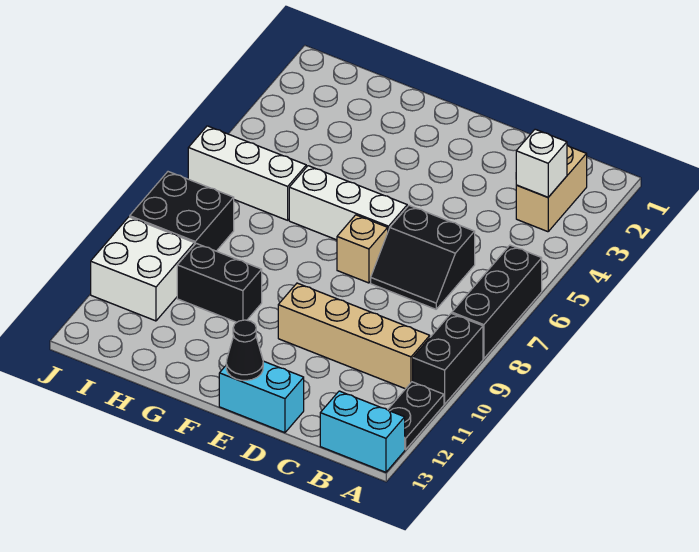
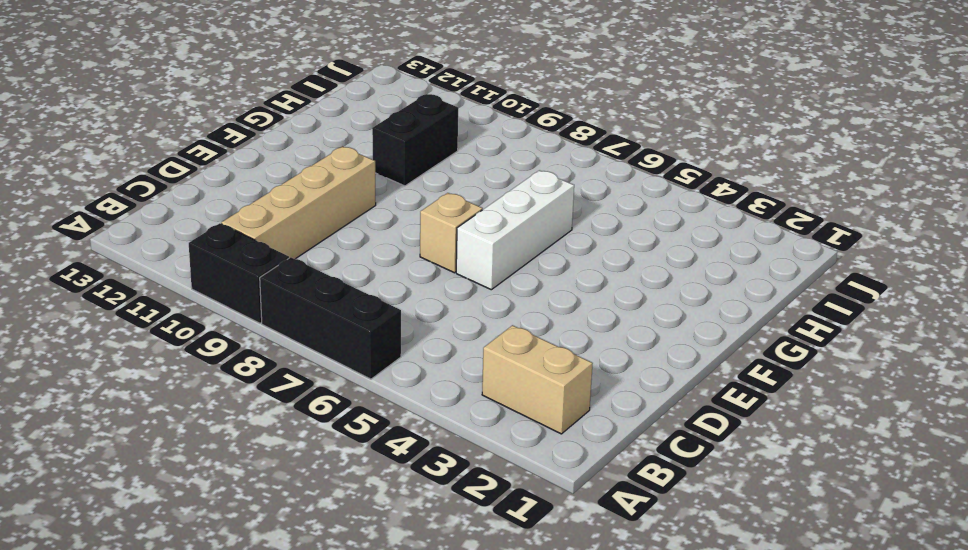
none -> black 1x2 plate [388,382,444,450]
none -> cyan 1x2 brick [320,391,405,472]
none -> black 2x2 slope [371,206,475,309]

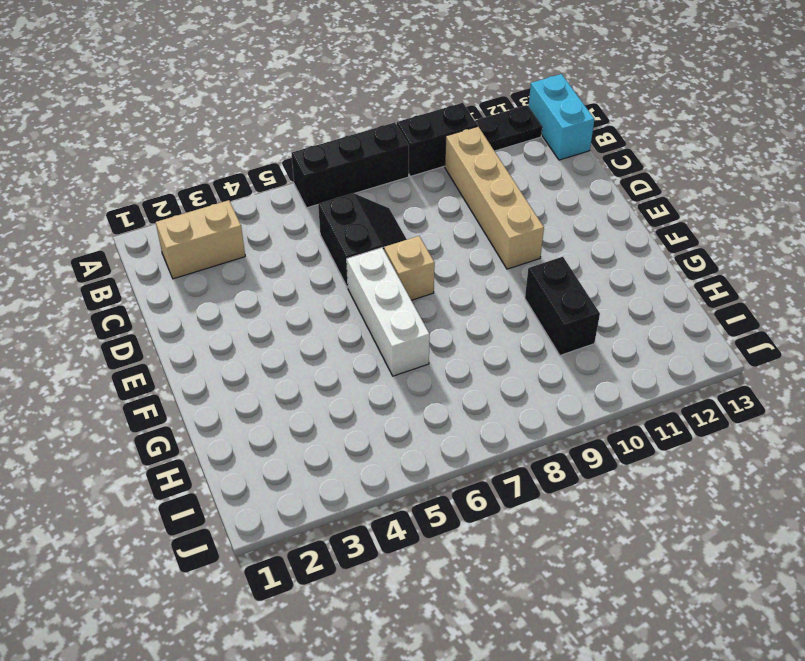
none -> cyan 1x2 brick [219,361,304,433]
none -> white 1x3 brick [188,126,306,220]
none -> black 2x2 brick [130,172,234,251]

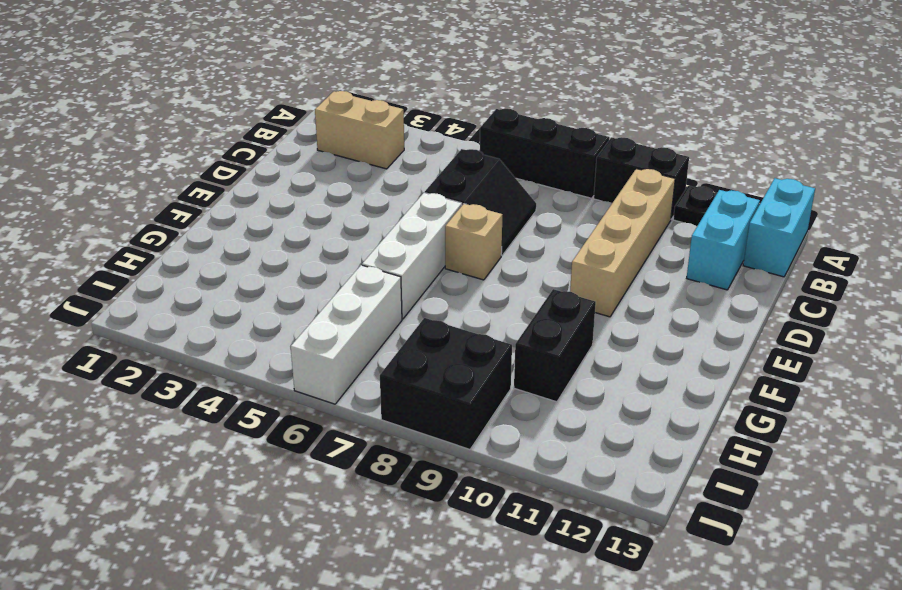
cyan 1x2 brick [687,190,760,290] -> cyan 1x2 brick moved to [219,361,304,433]
none -> white 2x2 brick [91,217,194,321]
none -> white 1x1 brick [516,129,567,197]
none -> black 1x1 cone [226,320,263,380]

